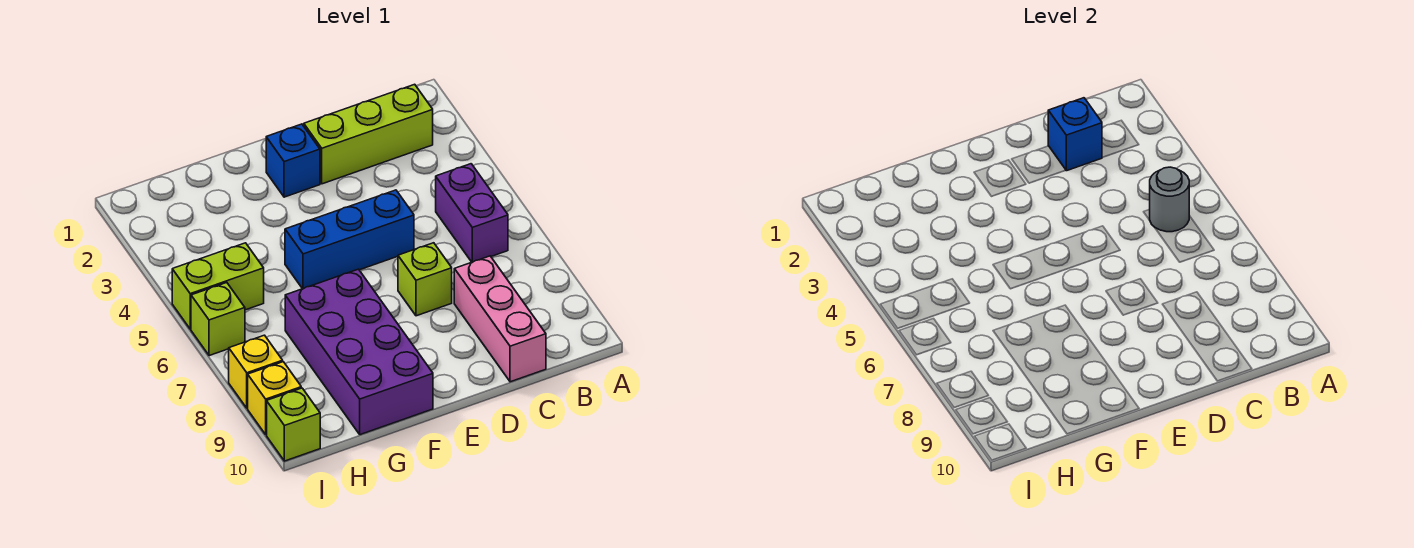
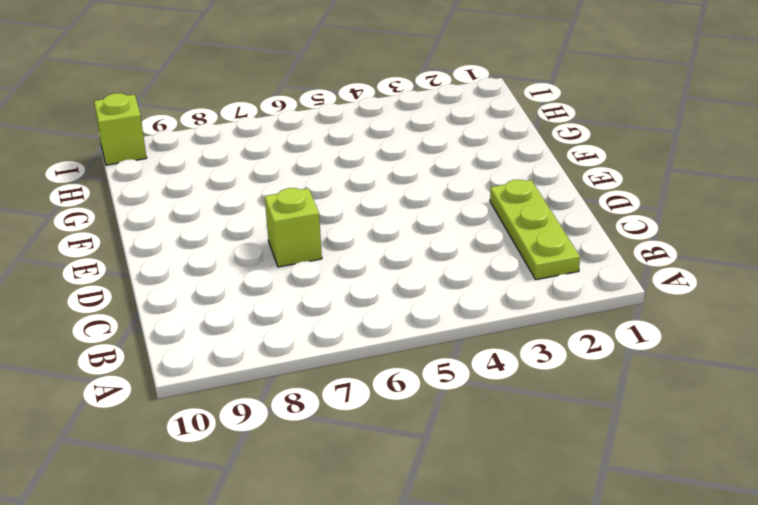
lime 1x3 plate [490,180,580,280] -> lime 1x3 brick [304,84,433,184]
none -> purple 1x2 brick [436,164,508,262]
none -> pink 1x3 brick [454,256,546,382]
none -> blue 1x3 brick [285,190,414,289]

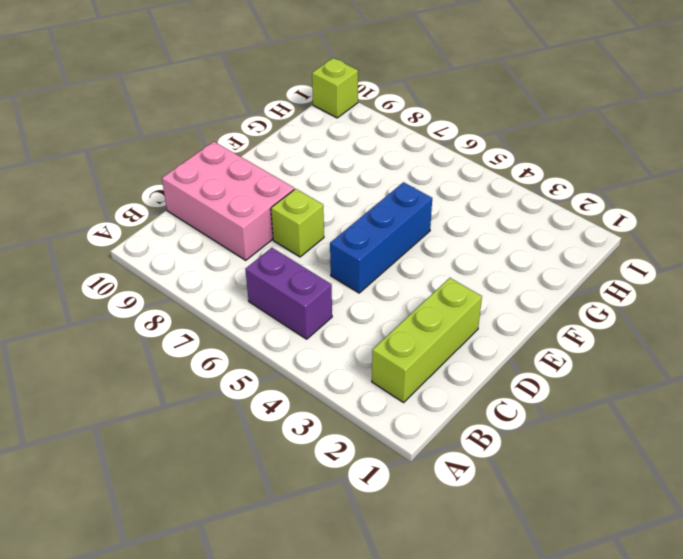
pink 2x3 brick [162,142,294,260] -> pink 1x3 brick [454,256,546,382]
none -> blue 1x1 brick [266,124,320,197]
none -> purple 2x4 brick [285,269,433,435]
none -> lime 1x2 brick [172,243,264,329]

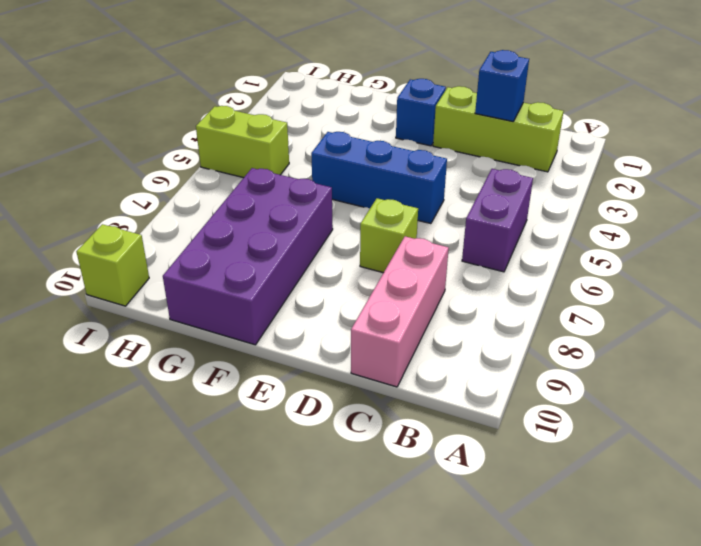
none -> lime 1x1 brick [191,283,245,356]
none -> yellow 1x1 brick [229,335,283,408]
none -> yellow 1x1 brick [248,362,301,435]

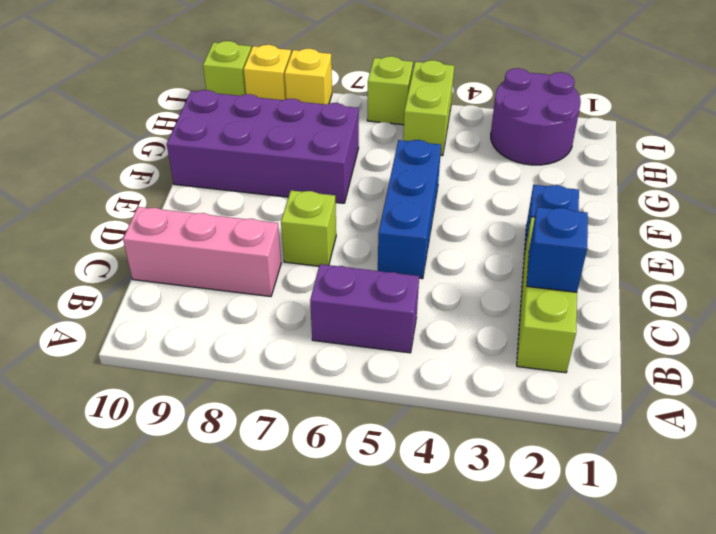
purple 2x2 round brick [491,68,581,165] -> none
none -> grey 1x1 round brick [1150,167,1189,232]

